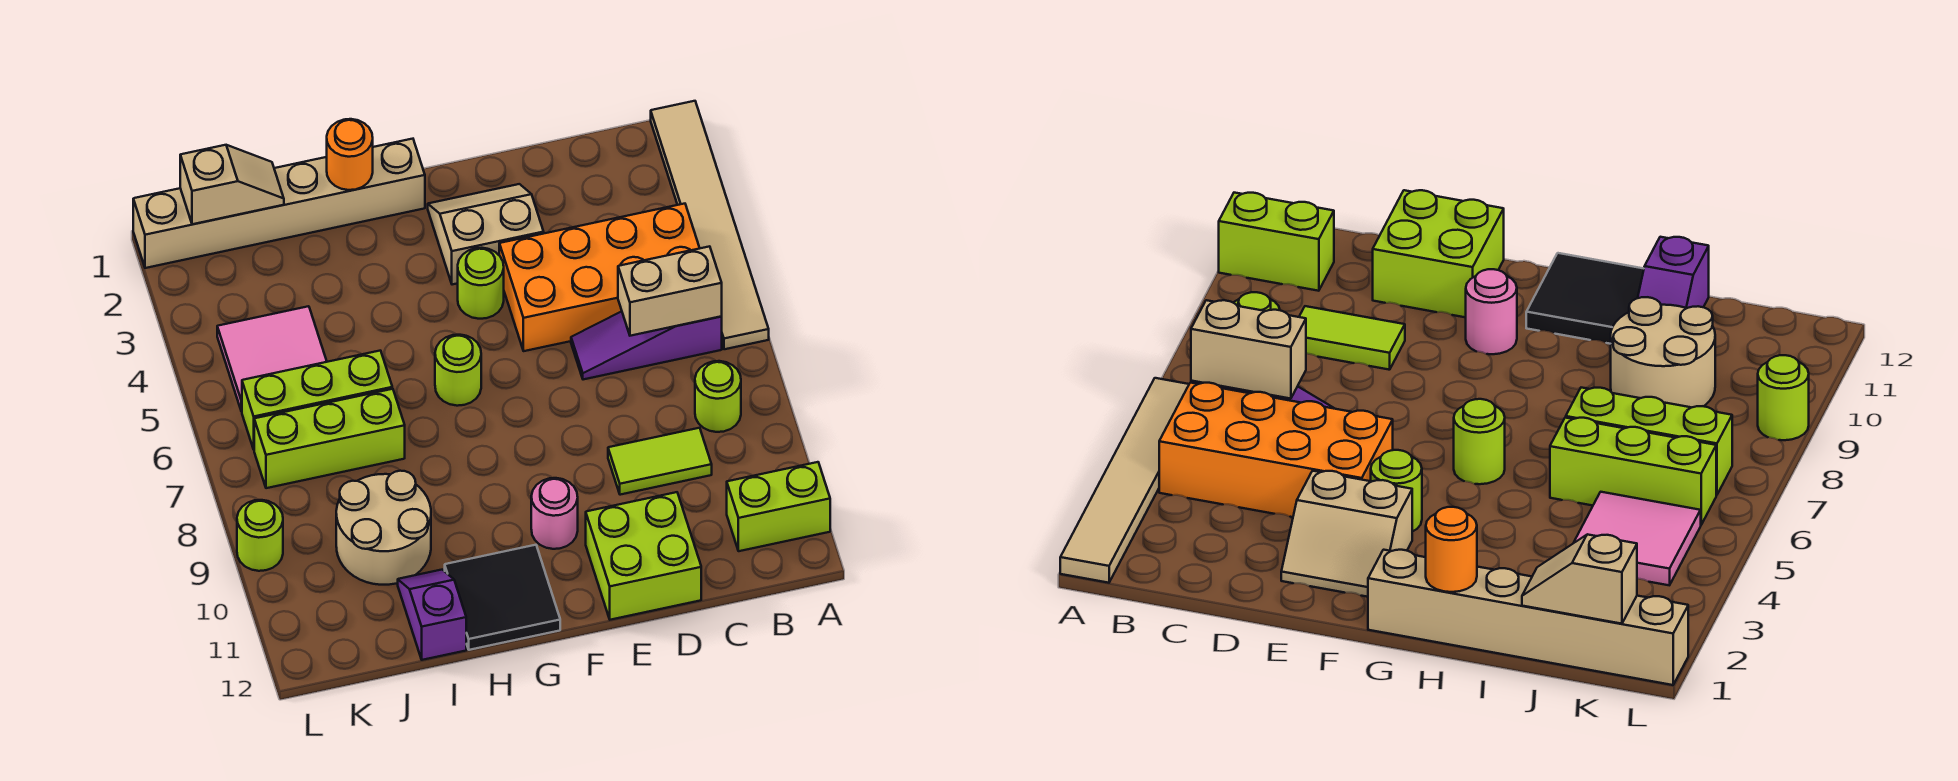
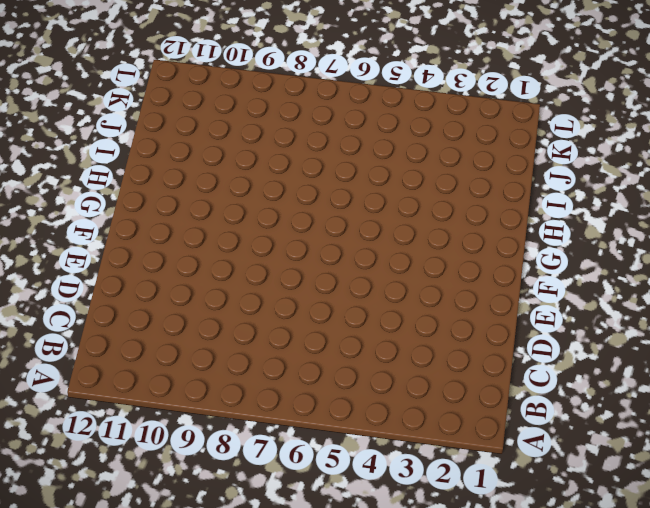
none -> tan 1x6 tile [651,101,769,349]
none -> lime 1x2 brick [727,462,830,551]
none -> orange 2x4 brick [499,204,700,351]

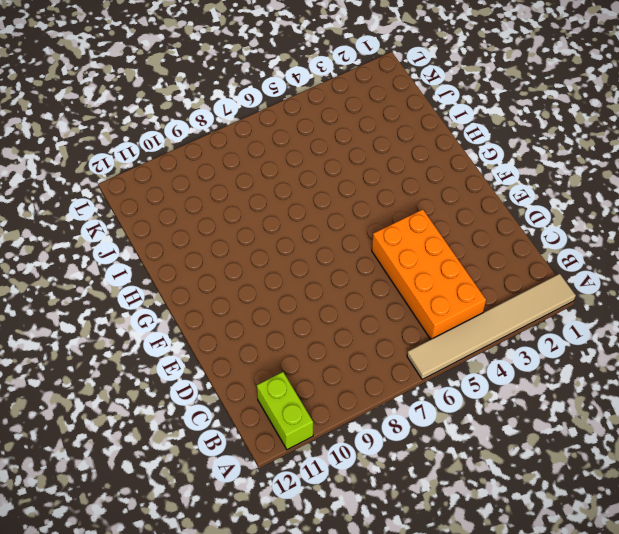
none -> purple 1x3 slope [571,311,722,380]
none -> lime 1x1 round brick [695,361,741,432]
none -> lime 1x2 tile [608,428,712,495]

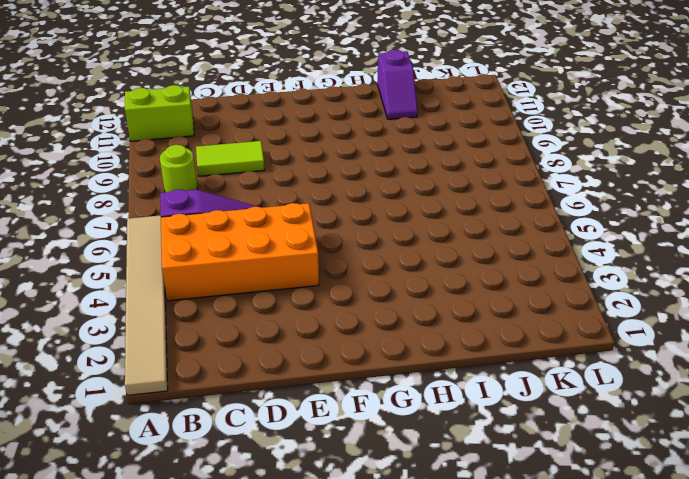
none -> lime 2x2 brick [586,492,701,620]
none -> tan 2x2 slope [428,184,544,285]
none -> lime 1x1 round brick [458,248,504,319]

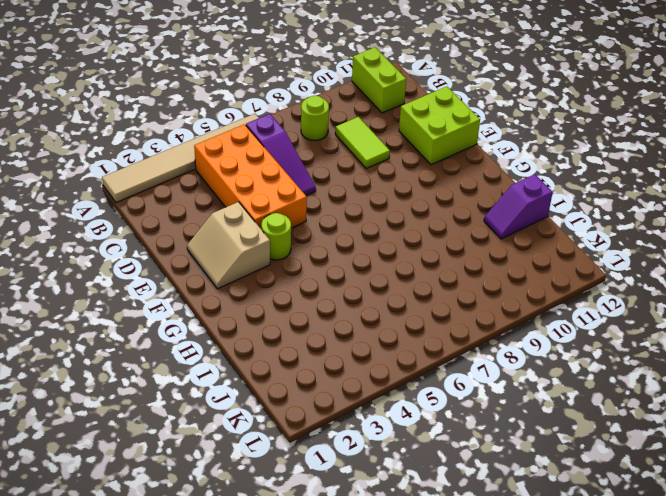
none -> pink 1x1 round brick [531,478,578,549]
none -> tan 1x6 brick [133,139,425,268]
none -> lime 1x1 round brick [435,335,481,406]

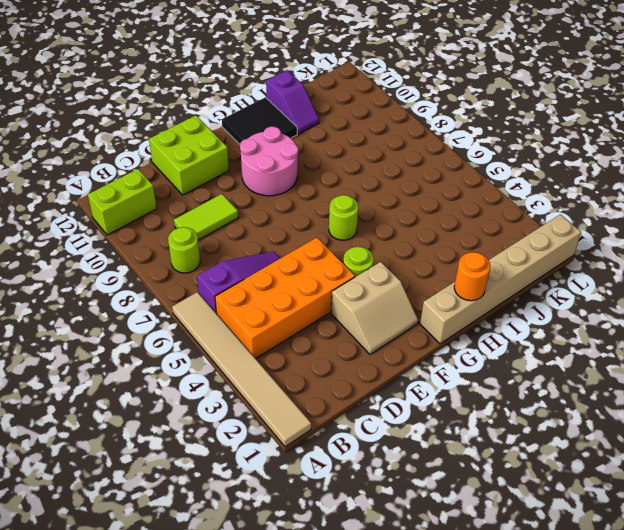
pink 2x2 round brick [240,126,298,196] -> pink 1x1 round brick [531,478,578,549]
none -> lime 1x3 brick [242,351,392,449]
none -> lime 1x3 brick [254,389,405,488]
none -> tan 2x2 round brick [336,471,431,585]

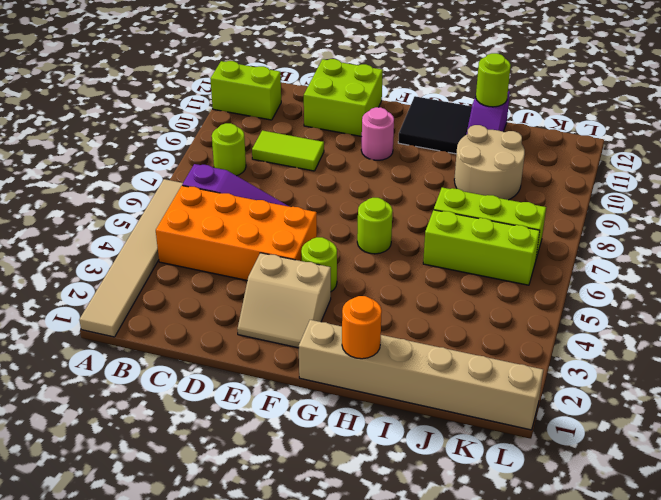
lime 1x1 round brick [476,53,511,107] -> lime 1x1 round brick moved to [237,500,283,571]
none -> pink 2x2 tile [217,306,327,412]
none -> tan 1x2 brick [618,246,722,336]
none -> tan 1x2 slope [180,145,284,224]

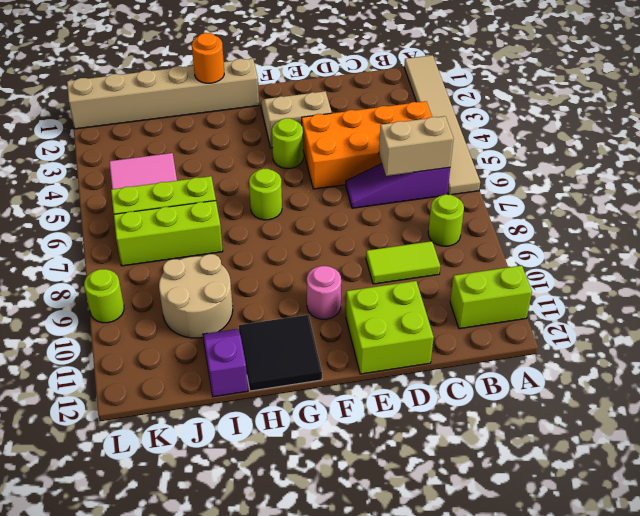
none -> tan 1x2 slope [180,145,284,224]

